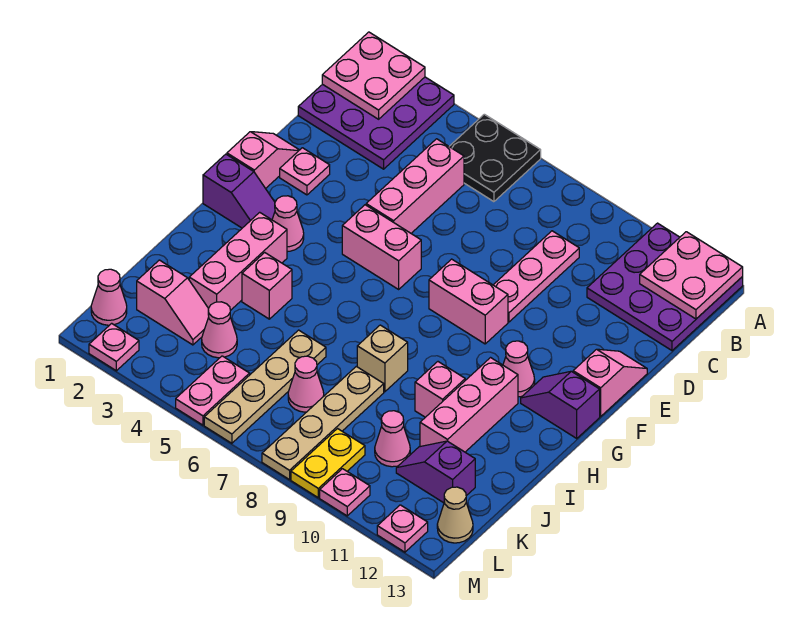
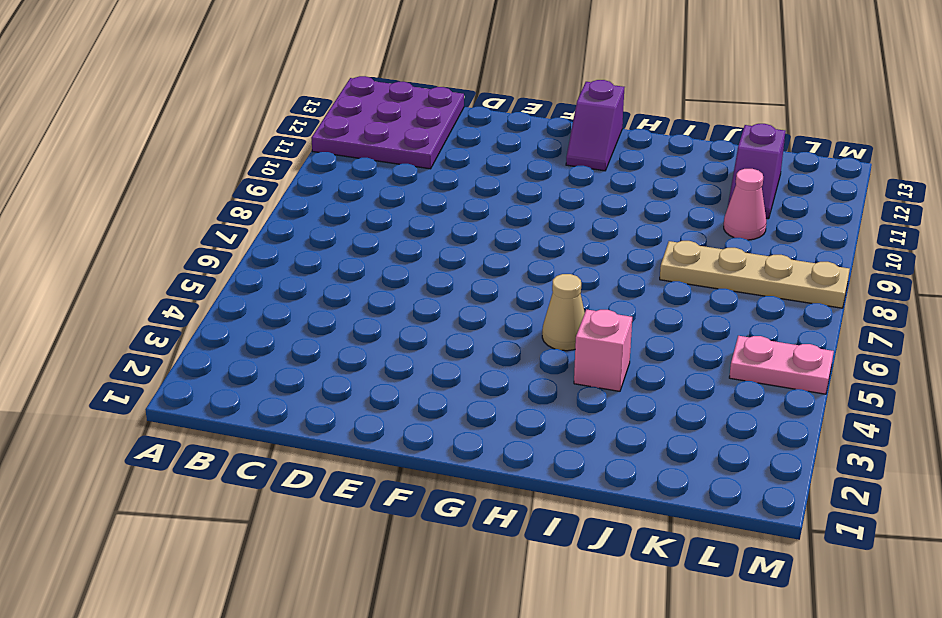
tan 1x1 cone [542,274,585,351] -> tan 1x1 cone moved to [437,487,473,543]
none -> purple 3x3 plate [298,77,454,169]
none -> black 2x2 plate [449,114,541,202]
none -> pink 1x3 brick [366,139,464,233]
none -> pink 1x3 plate [494,231,579,322]

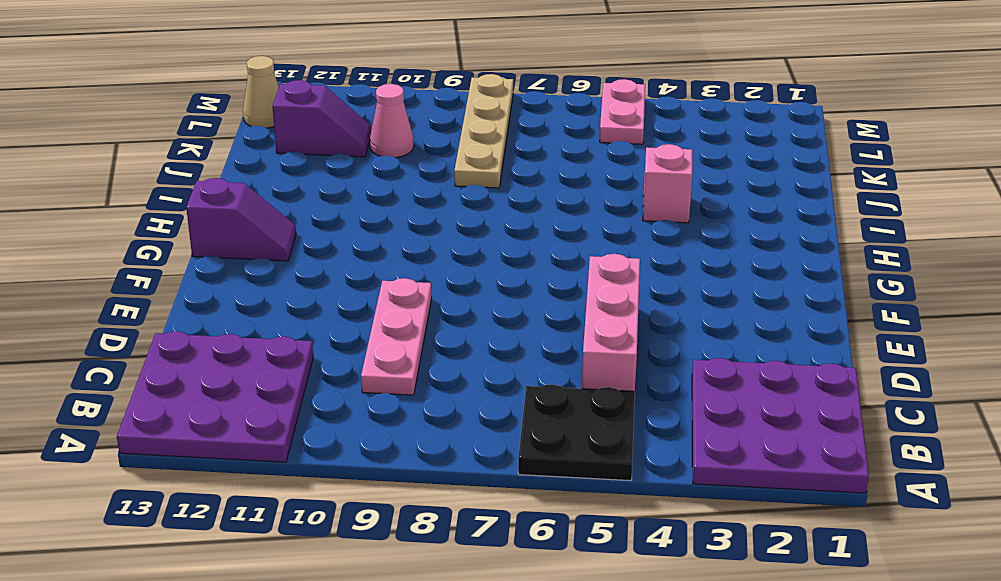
none -> pink 1x2 slope [227,132,299,188]
none -> pink 1x1 plate [280,148,330,195]
none -> pink 1x2 slope [573,349,647,416]
none -> pink 1x2 brick [342,205,421,289]

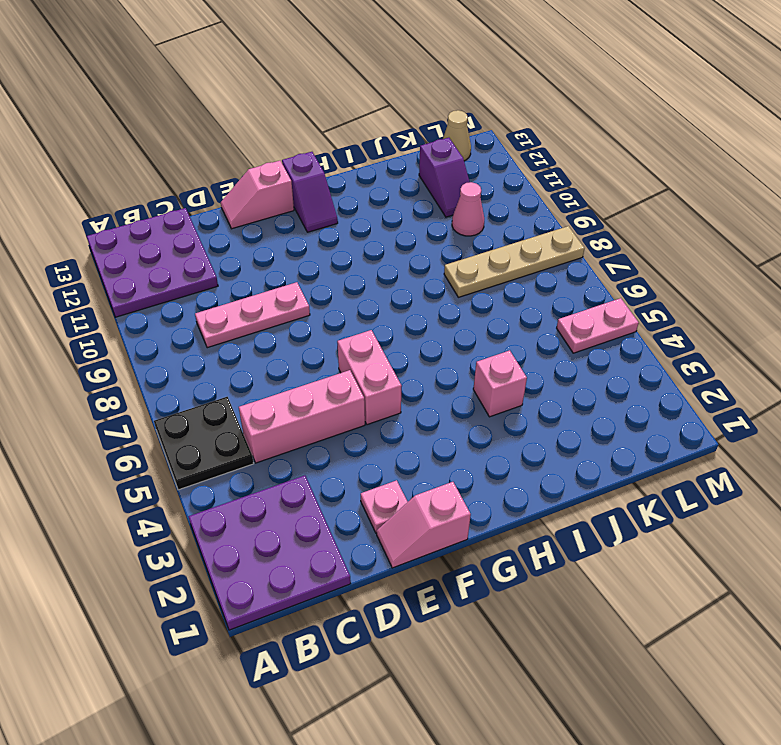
none -> pink 1x2 brick [429,259,508,344]
none -> purple 1x2 slope [203,154,275,228]
none -> pink 1x1 cone [272,196,304,252]
none -> pink 1x1 cone [503,341,535,397]

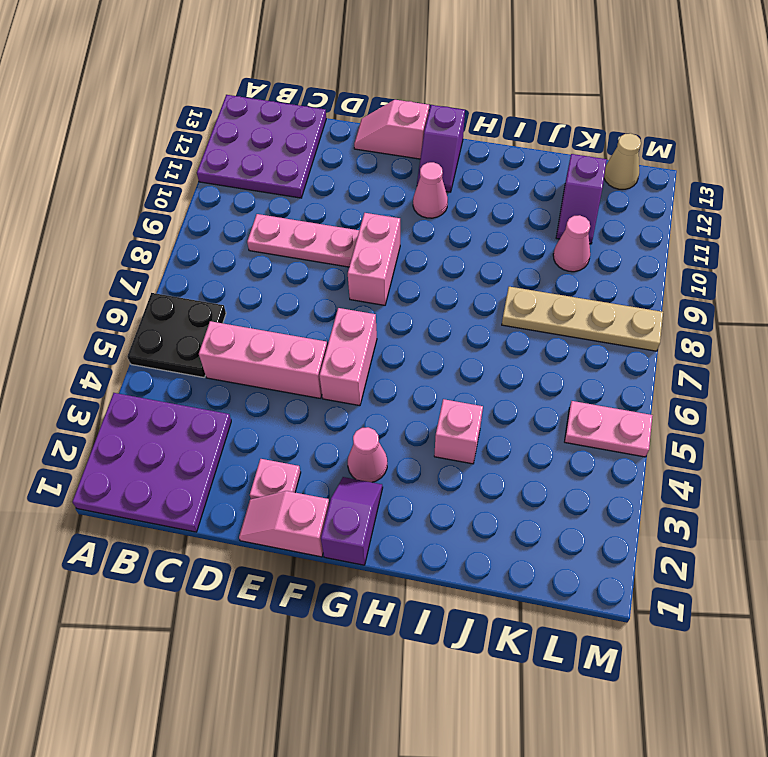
none -> pink 1x3 brick [189,212,287,311]
none -> pink 1x3 brick [420,358,518,452]
none -> tan 1x1 brick [357,325,408,392]
none -> pink 1x1 brick [415,362,465,417]

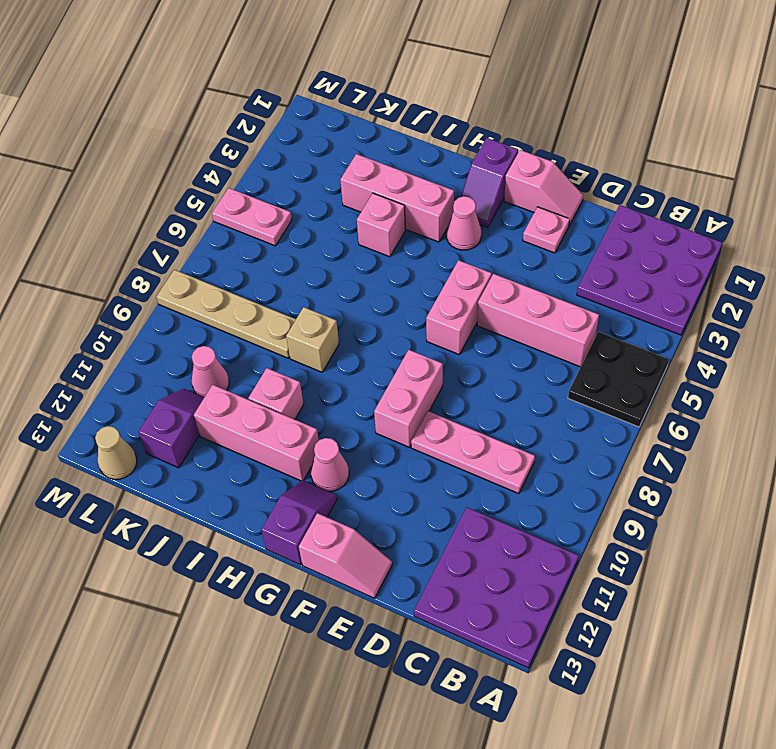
none -> tan 1x4 plate [204,330,326,443]
none -> pink 1x2 slope [137,260,209,345]
none -> pink 1x1 cone [202,302,237,358]
none -> pink 1x1 cone [288,356,324,412]

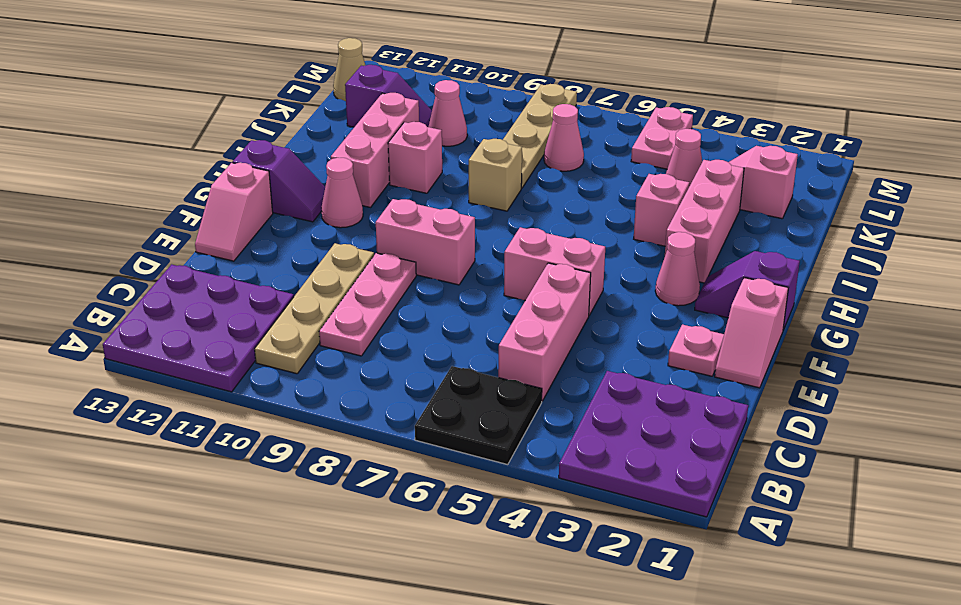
tan 1x4 plate [255,243,374,374] -> tan 1x4 plate moved to [204,330,326,443]
none -> pink 1x1 cone [91,269,127,325]
none -> yellow 1x2 plate [291,429,365,498]
none -> pink 1x1 plate [89,323,139,371]
none -> pink 1x1 plate [320,469,370,516]

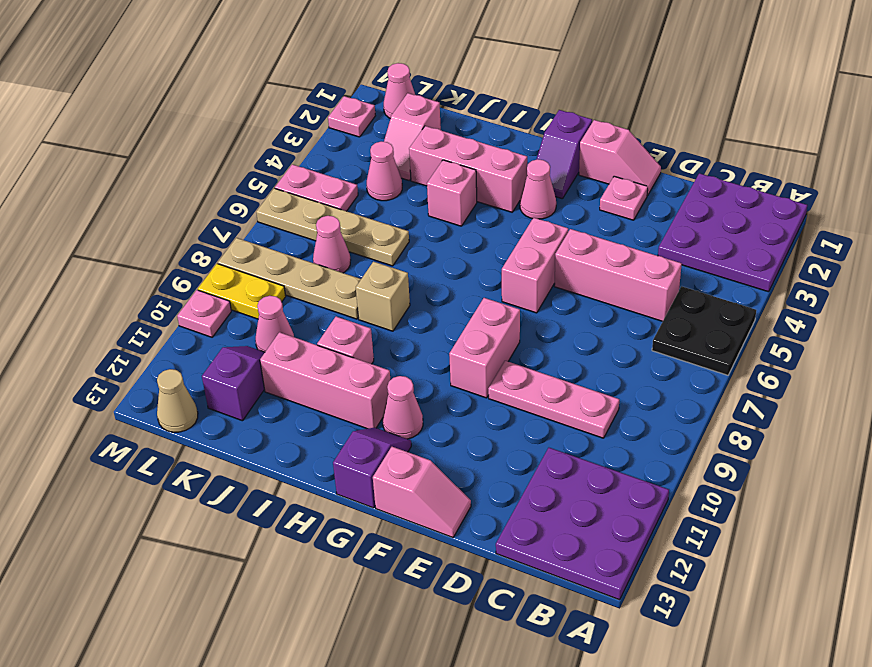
none -> pink 1x1 plate [377,505,428,552]
none -> pink 2x2 plate [322,32,425,119]
none -> pink 2x2 plate [640,232,743,319]

